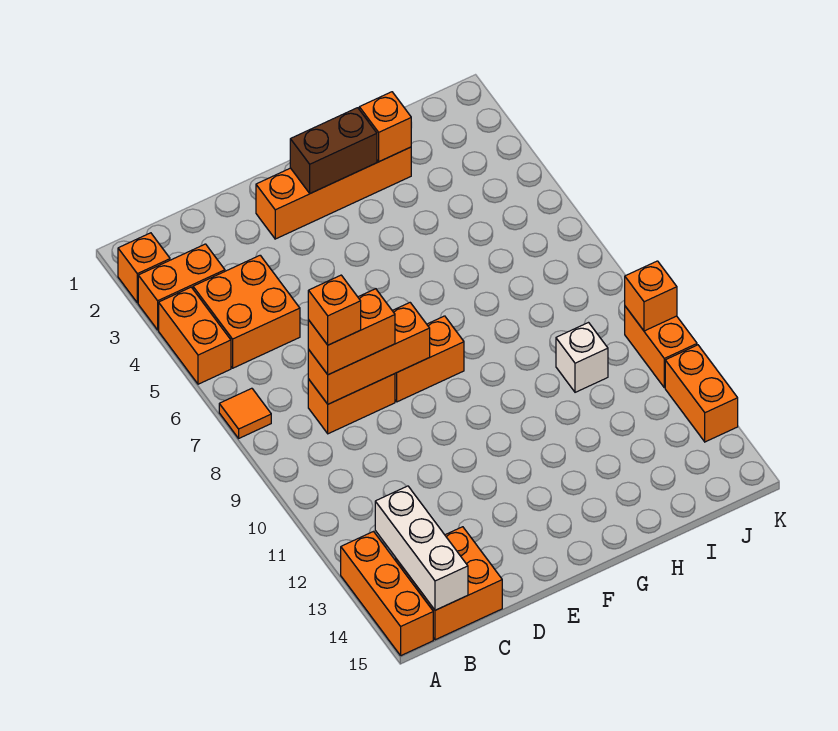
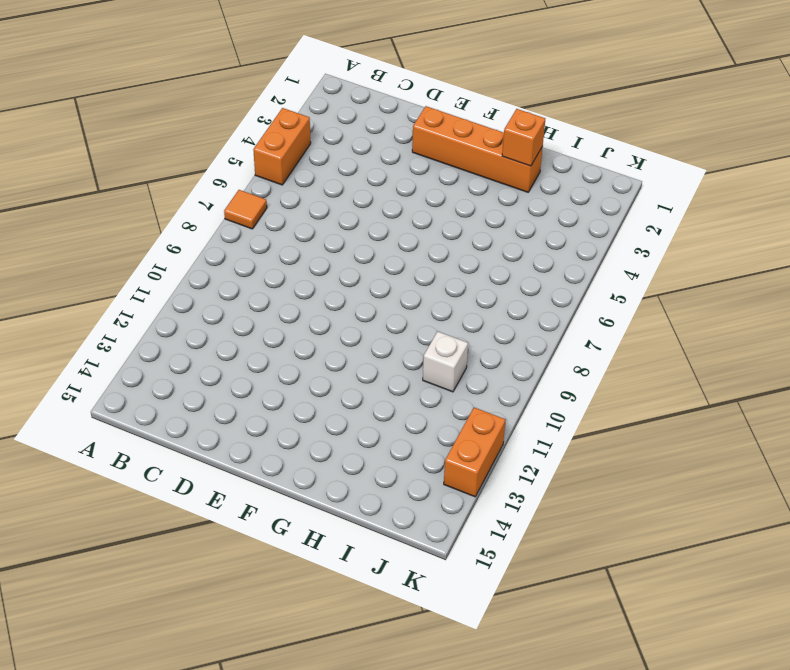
none -> orange 1x1 brick [118,233,170,303]
none -> orange 1x2 brick [138,244,225,330]
none -> orange 1x3 brick [341,532,433,656]

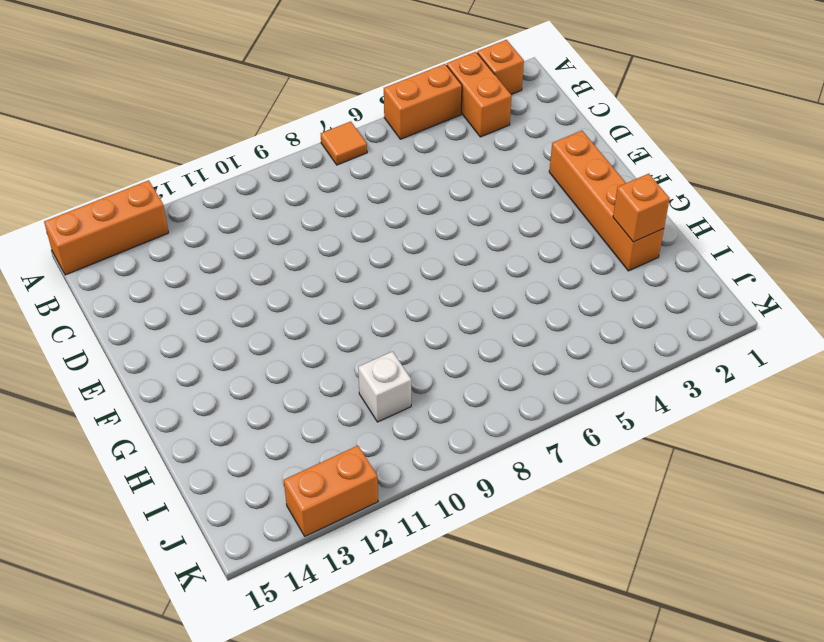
none -> orange 2x2 brick [193,255,300,368]
none -> orange 2x2 brick [396,527,502,640]
none -> orange 1x2 brick [308,374,395,434]

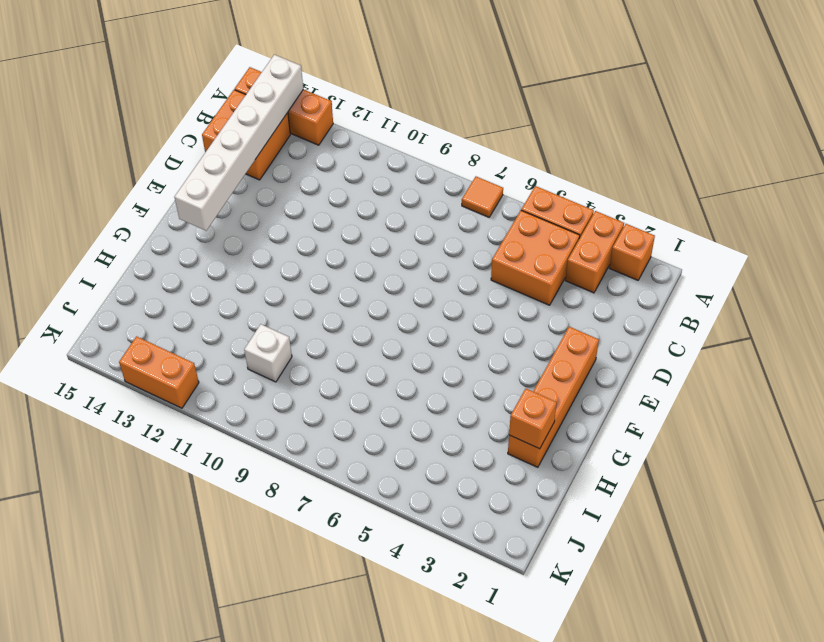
white 1x6 brick [174,55,303,231] -> white 1x3 brick [375,486,468,610]
none -> orange 1x2 brick [308,374,395,434]
none -> orange 1x2 brick [395,316,464,402]
none -> orange 1x2 brick [625,306,697,388]

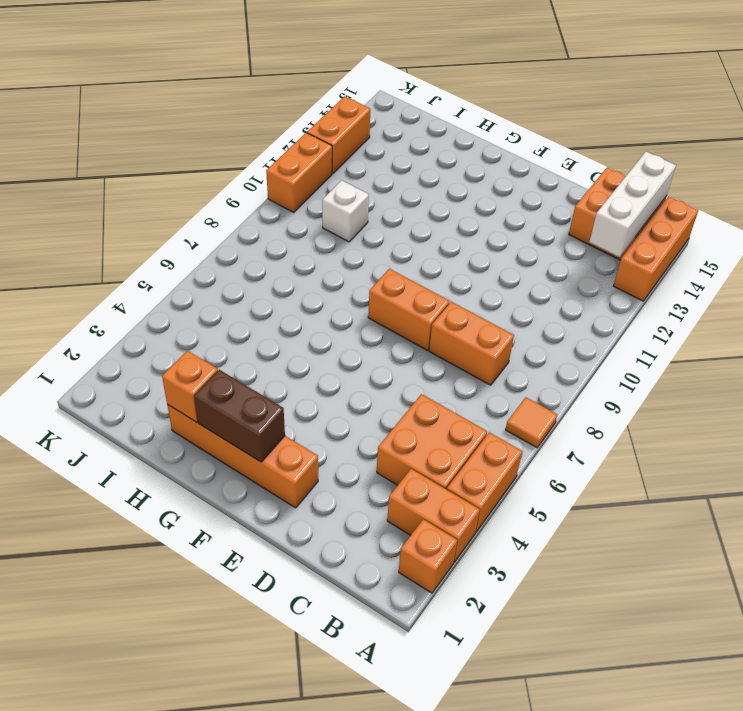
none -> orange 1x3 brick [308,303,430,404]
none -> orange 1x1 brick [625,261,677,331]
none -> orange 1x2 brick [308,289,395,375]

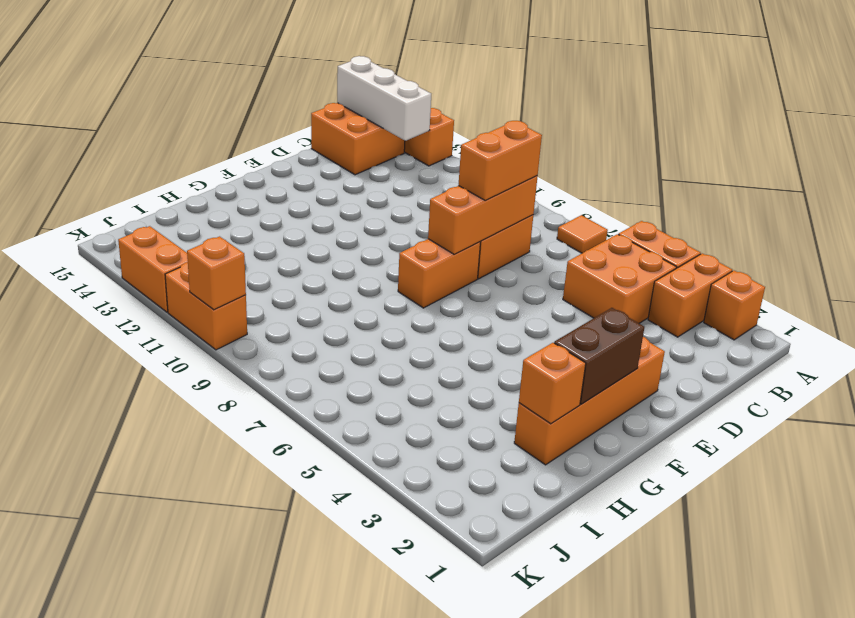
none -> white 1x1 brick [556,323,608,392]
none -> orange 1x1 brick [308,275,361,345]

